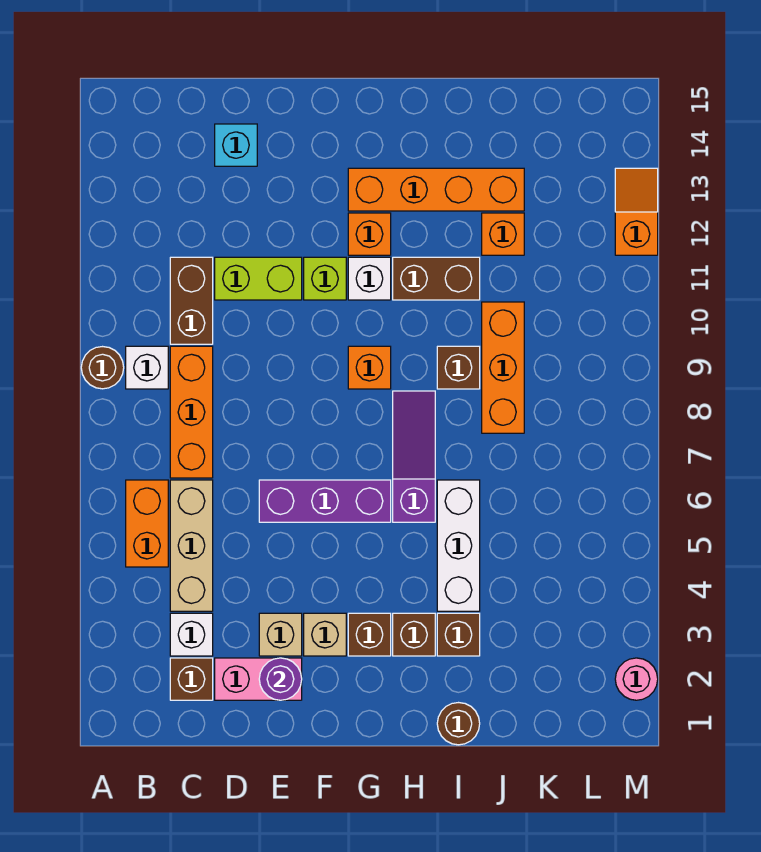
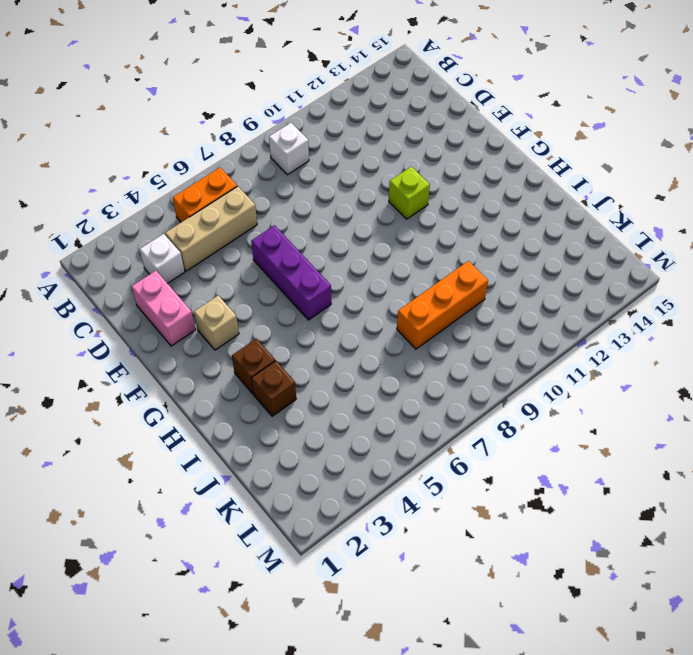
none -> brown 1x1 round brick [81,347,124,389]
none -> brown 1x1 brick [170,658,213,700]
none -> orange 1x3 brick [170,346,213,478]
none -> brown 1x2 brick [170,257,213,344]

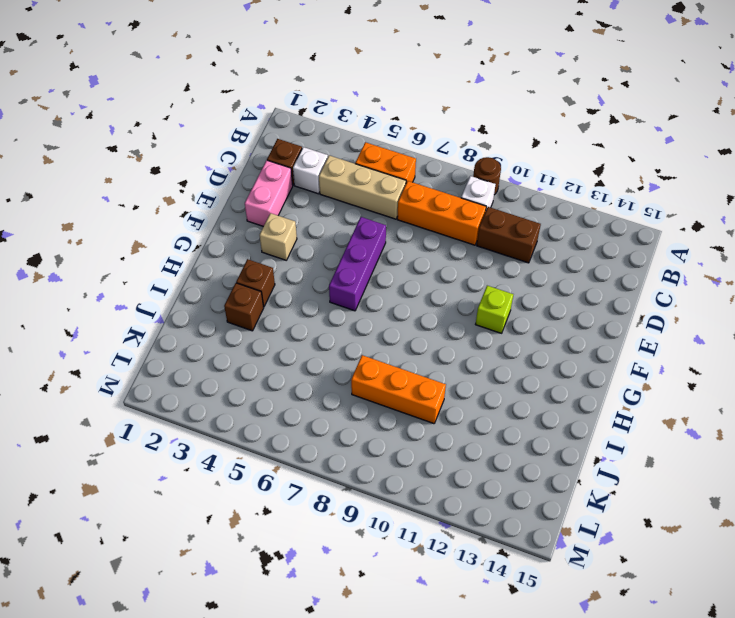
none -> lime 1x2 brick [215,257,302,300]
none -> cyan 1x1 brick [215,124,257,166]
none -> tan 1x1 brick [259,613,302,656]
none -> brown 1x1 brick [348,613,391,656]

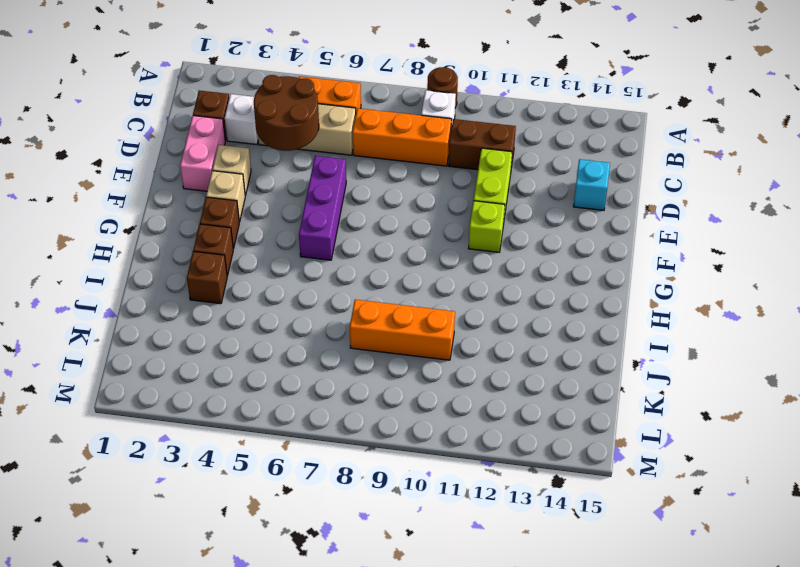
brown 2x2 round brick [254,75,319,151] -> none
none -> orange 1x1 brick [348,346,391,389]
none -> white 1x1 brick [348,257,391,300]
none -> orange 1x1 brick [348,213,391,255]
none -> orange 1x4 brick [348,168,524,211]

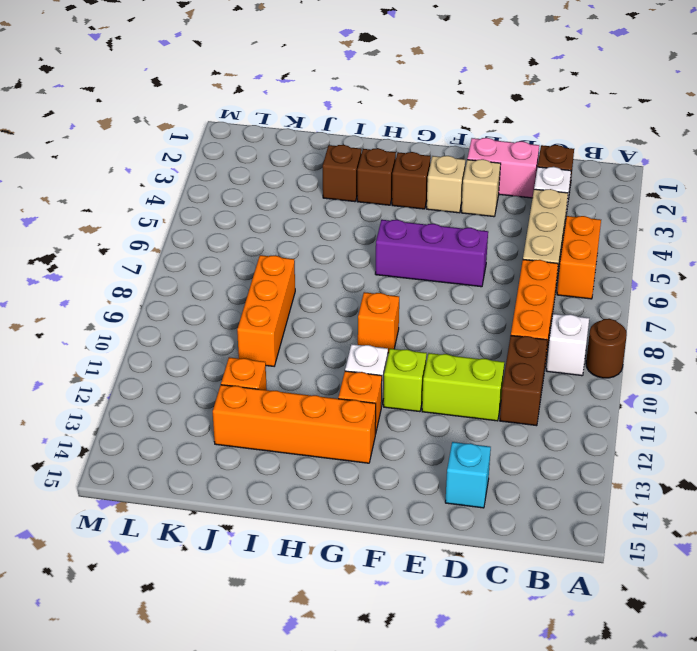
none -> purple 1x3 slope [393,391,435,522]
none -> brown 1x2 brick [393,257,480,300]
none -> brown 1x1 round brick [437,703,480,745]
none -> white 1x3 brick [437,480,480,611]

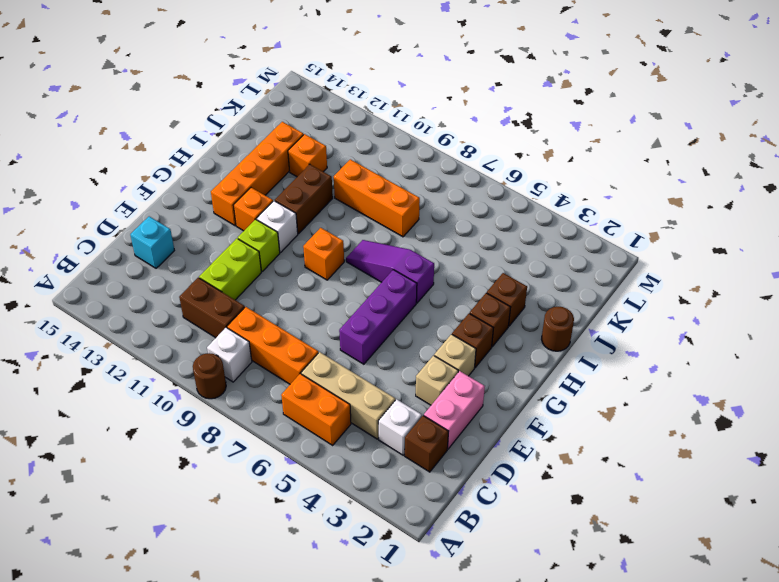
none -> white 1x3 brick [437,480,480,611]
none -> brown 1x1 brick [437,346,480,389]
none -> pink 1x1 round brick [615,658,658,700]
none -> orange 1x2 slope [615,168,658,255]

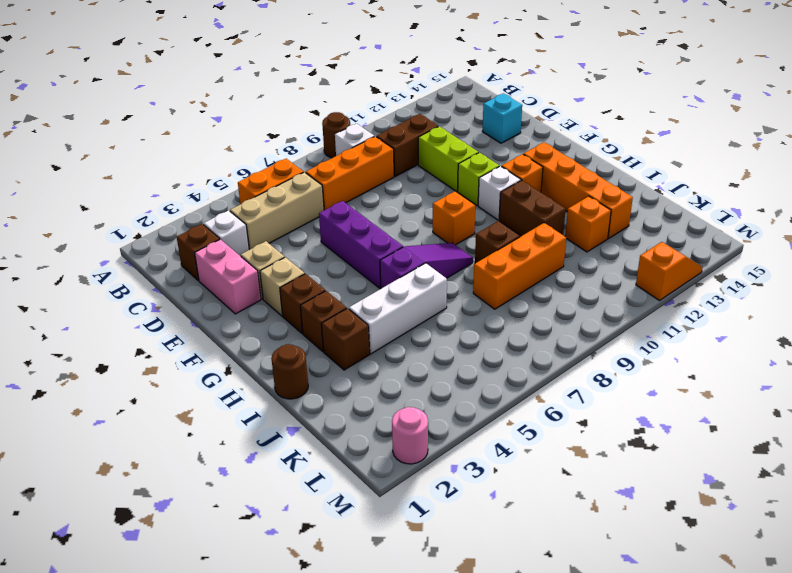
none -> purple 1x1 round brick [259,658,302,700]

